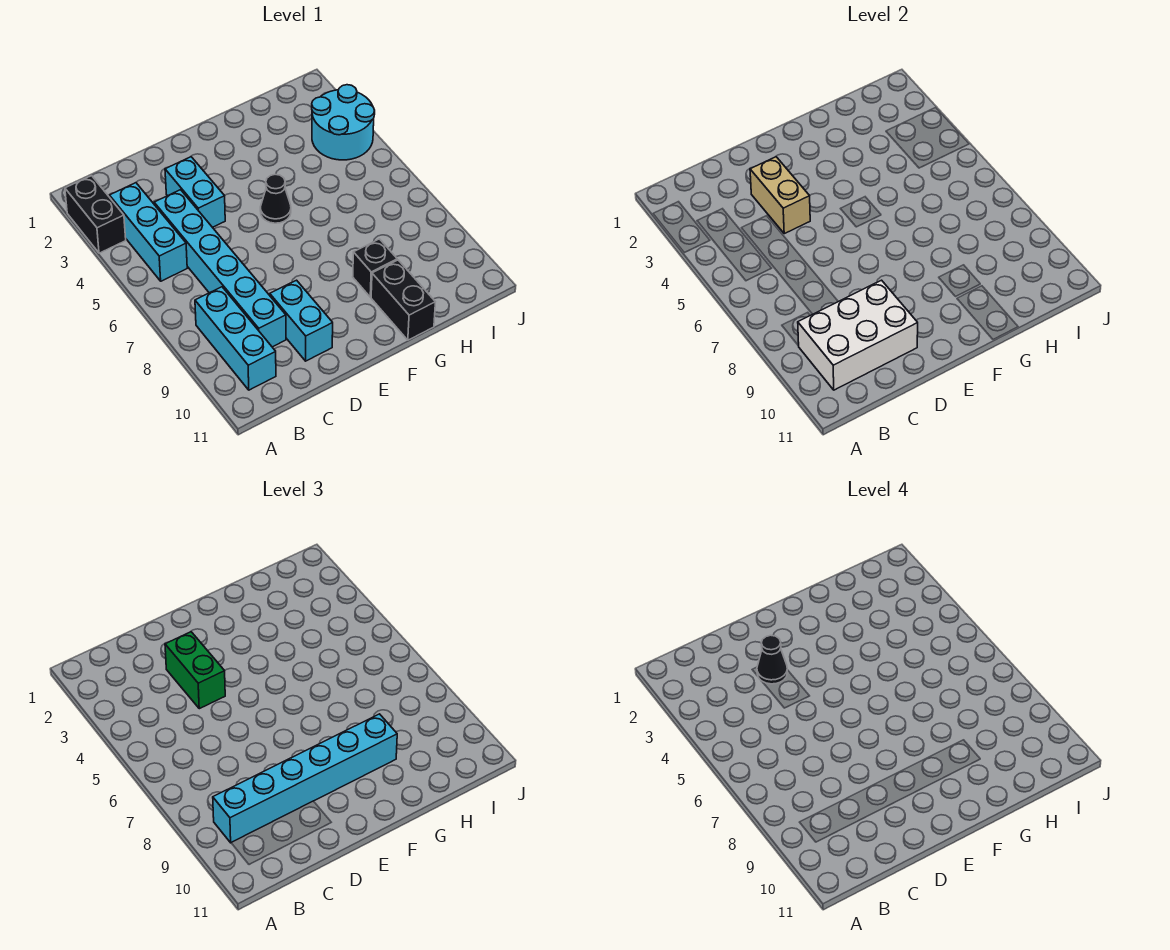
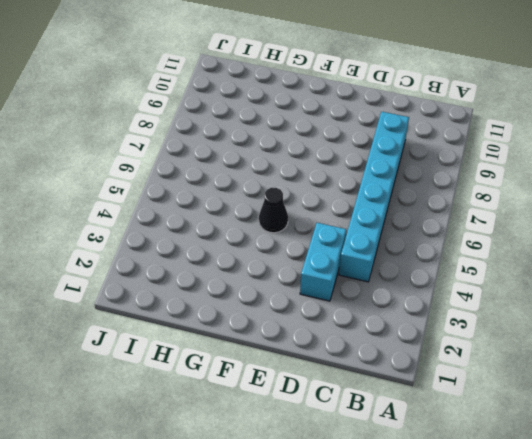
none -> black 1x2 brick [65,176,126,253]
none -> cyan 1x3 brick [109,183,187,281]
none -> cyan 1x3 brick [195,287,276,390]

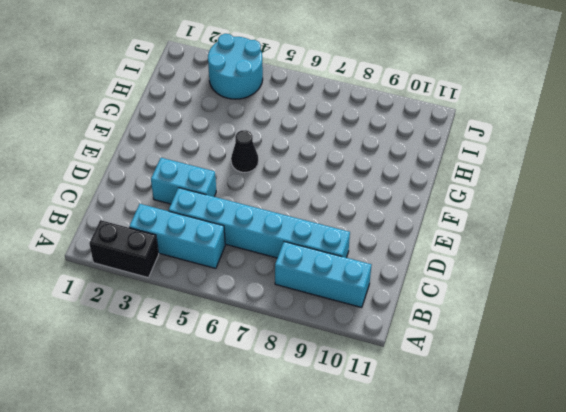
none -> cyan 1x2 brick [270,280,333,361]
none -> black 1x1 brick [353,239,397,297]
none -> black 1x2 brick [371,260,435,340]

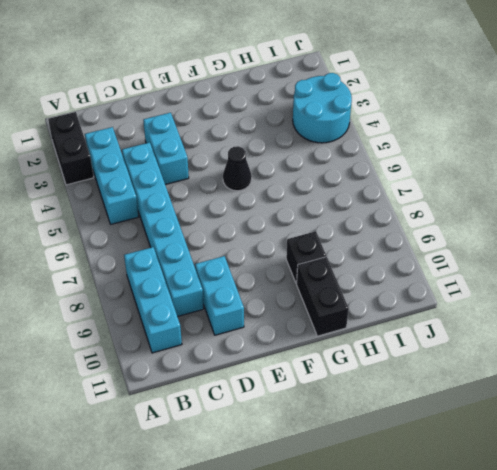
none -> white 2x3 brick [798,280,918,390]
none -> tan 1x2 brick [750,157,810,234]
none -> cyan 1x6 brick [213,714,397,843]

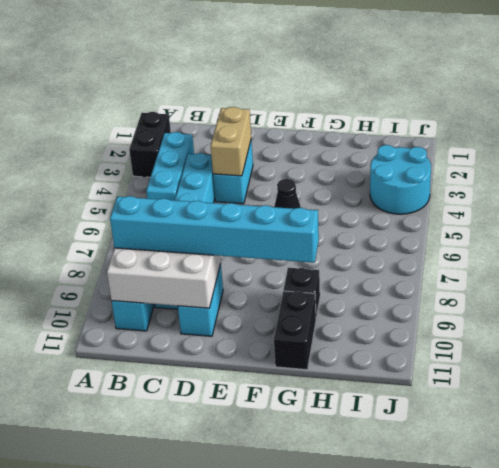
none -> green 1x2 brick [165,632,225,709]
none -> black 1x1 cone [757,635,788,684]

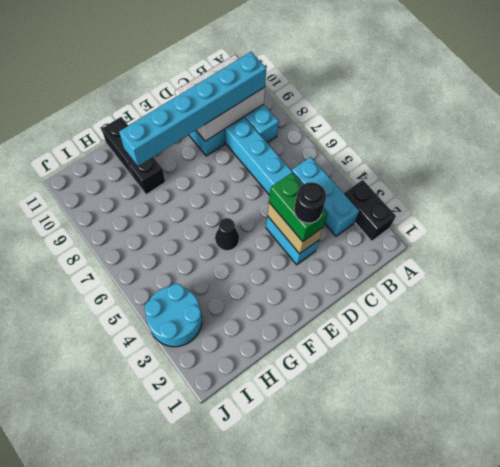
black 1x1 round brick [294,182,326,223] -> black 1x1 cone [757,635,788,684]

